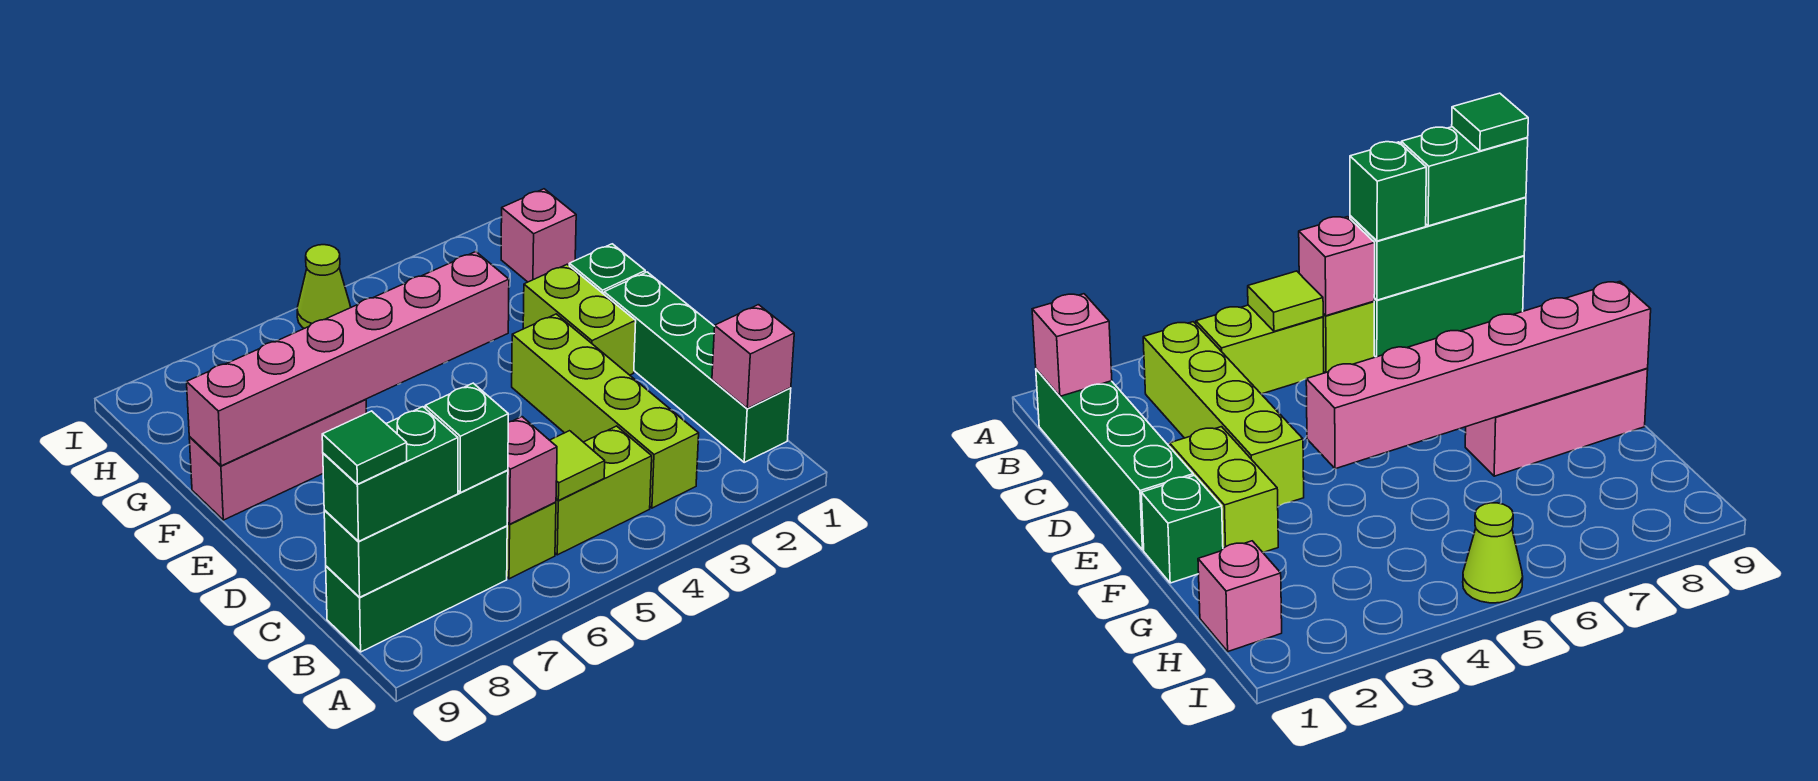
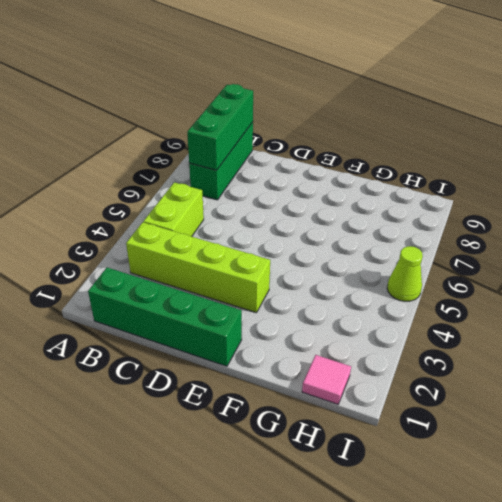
pink 1x1 tile [302,355,351,404] -> pink 1x1 brick [501,189,576,282]
none -> lime 1x1 brick [507,502,556,579]
none -> lime 1x2 brick [523,264,636,375]
none -> green 1x1 brick [569,244,645,294]

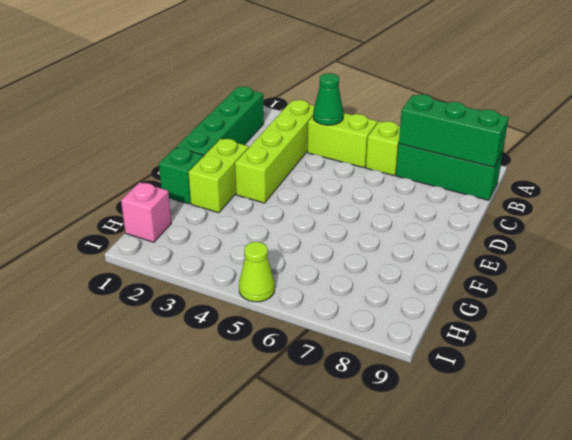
green 1x1 cone [313,73,343,125] -> none
none -> pink 1x3 brick [189,399,366,520]
none -> pink 1x1 brick [712,305,794,408]
none -> lime 1x1 tile [550,431,605,501]

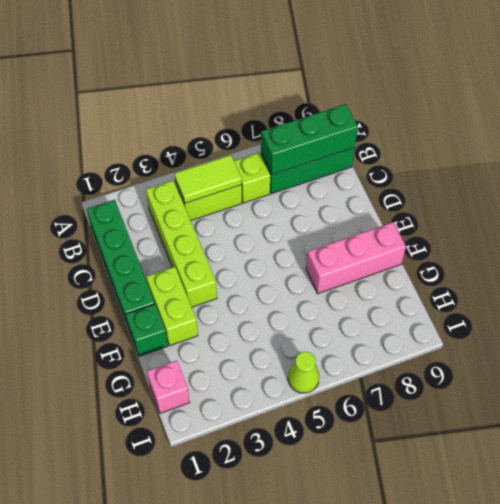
lime 1x2 tile [174,155,242,203] -> lime 1x1 tile [550,431,605,501]
none -> pink 1x1 brick [712,305,794,408]
none -> pink 1x1 brick [507,417,557,524]
none -> pink 1x6 brick [187,252,509,466]

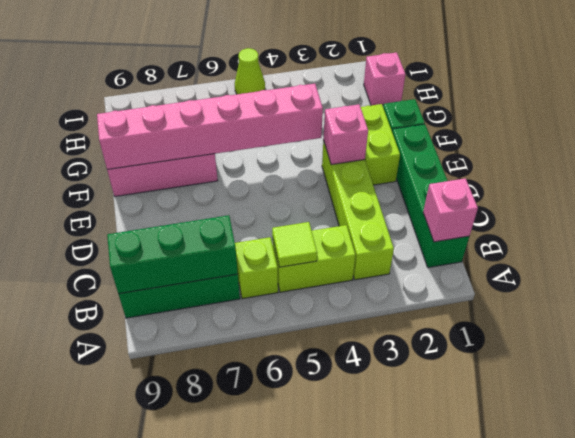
pink 1x1 brick [323,104,368,165] -> pink 1x1 brick moved to [507,417,557,524]
none -> green 1x1 brick [425,383,508,493]
none -> green 1x2 brick [323,407,458,541]
none -> green 1x1 tile [322,411,407,484]

